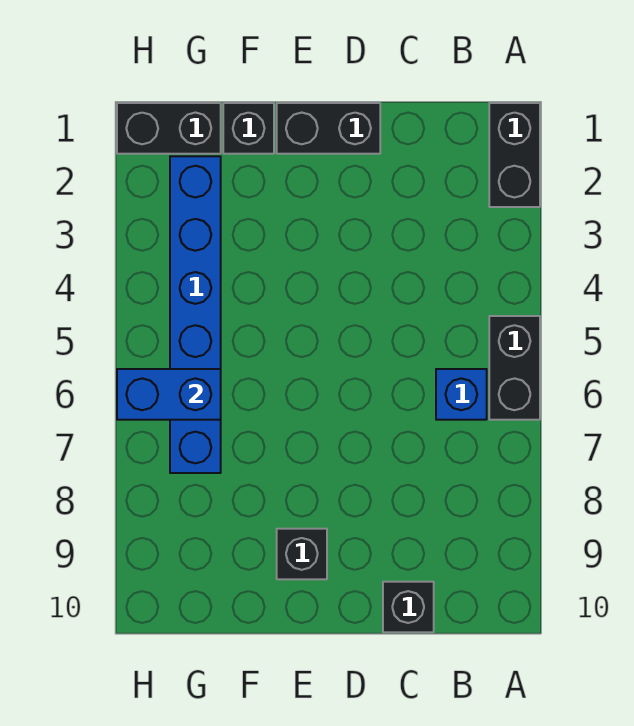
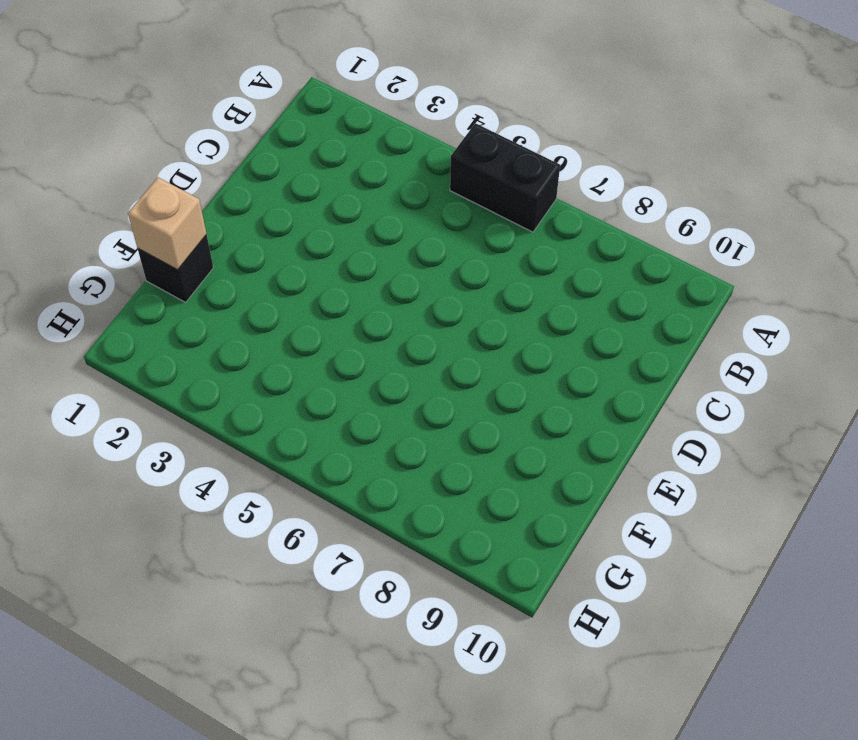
tan 1x1 brick [128,177,206,270] -> none
none -> black 1x2 brick [489,103,540,207]
none -> blue 1x1 brick [436,369,487,420]

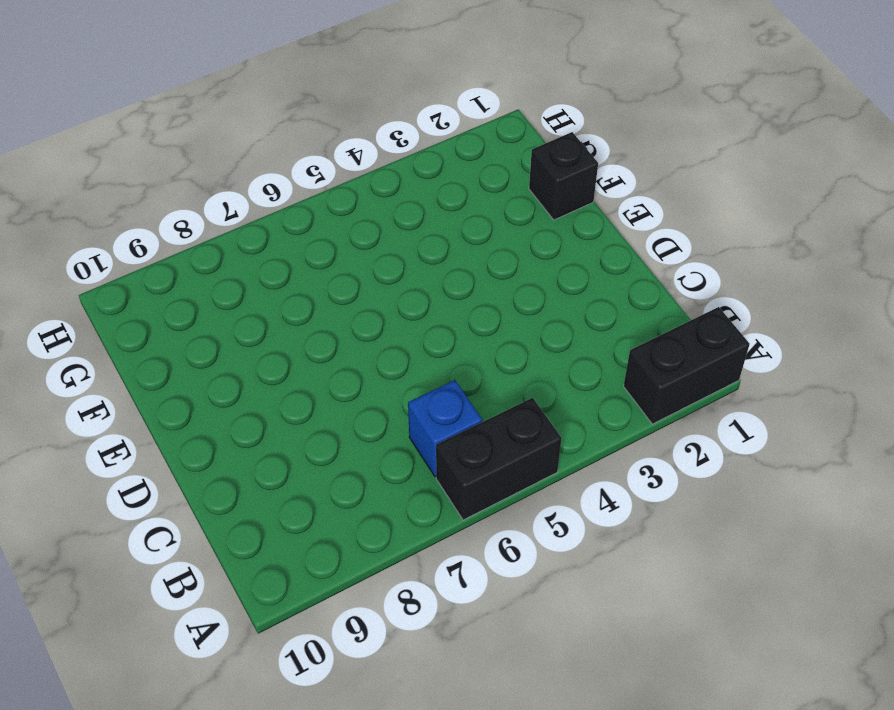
none -> black 1x1 brick [383,582,434,632]
none -> black 1x2 brick [277,103,380,154]

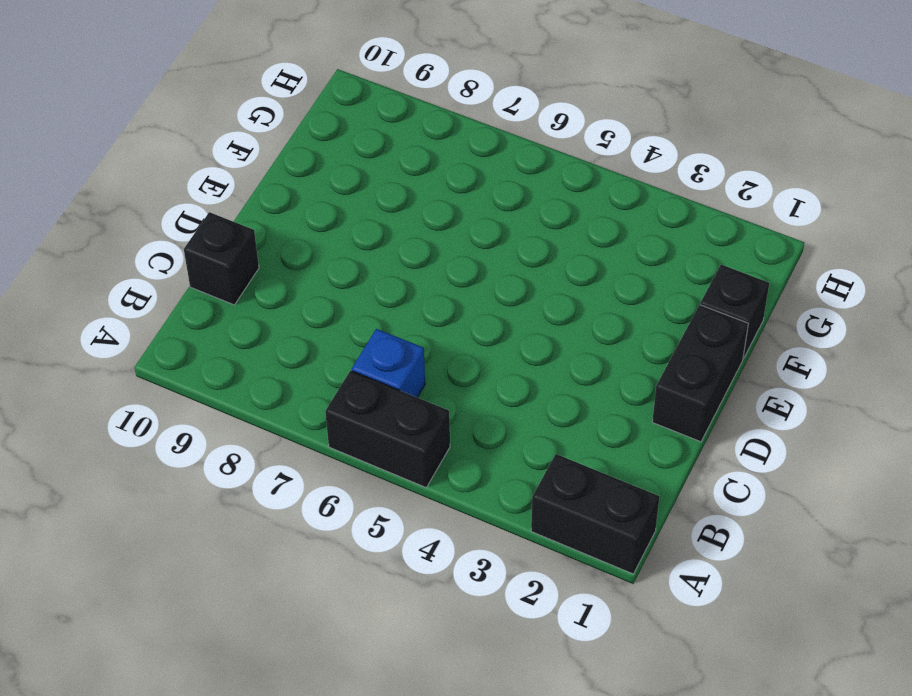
none -> black 1x1 brick [277,529,327,579]
none -> black 1x2 brick [117,103,221,154]

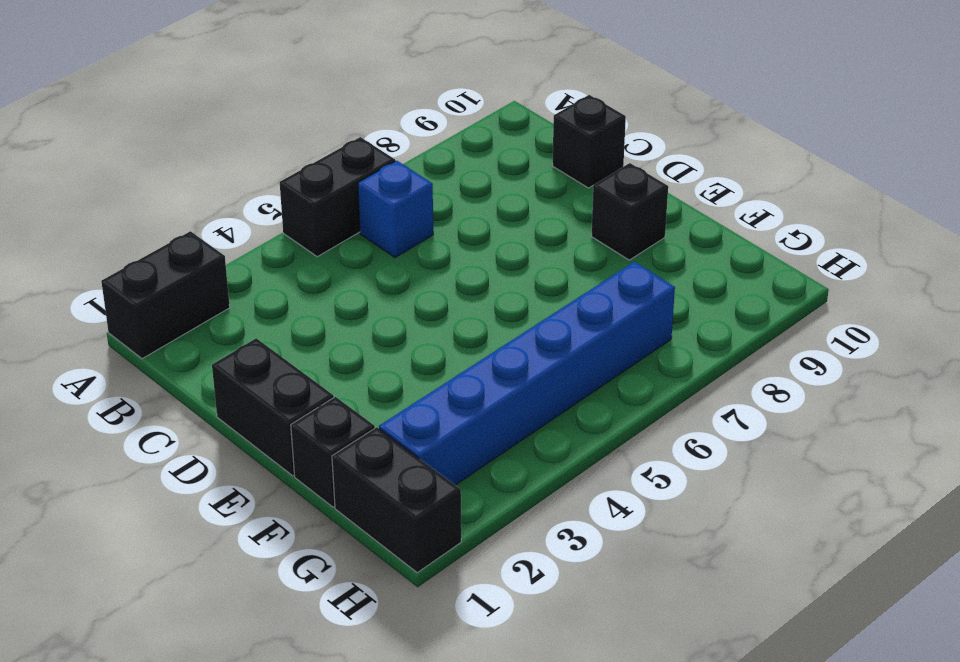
none -> blue 1x2 brick [117,369,221,420]

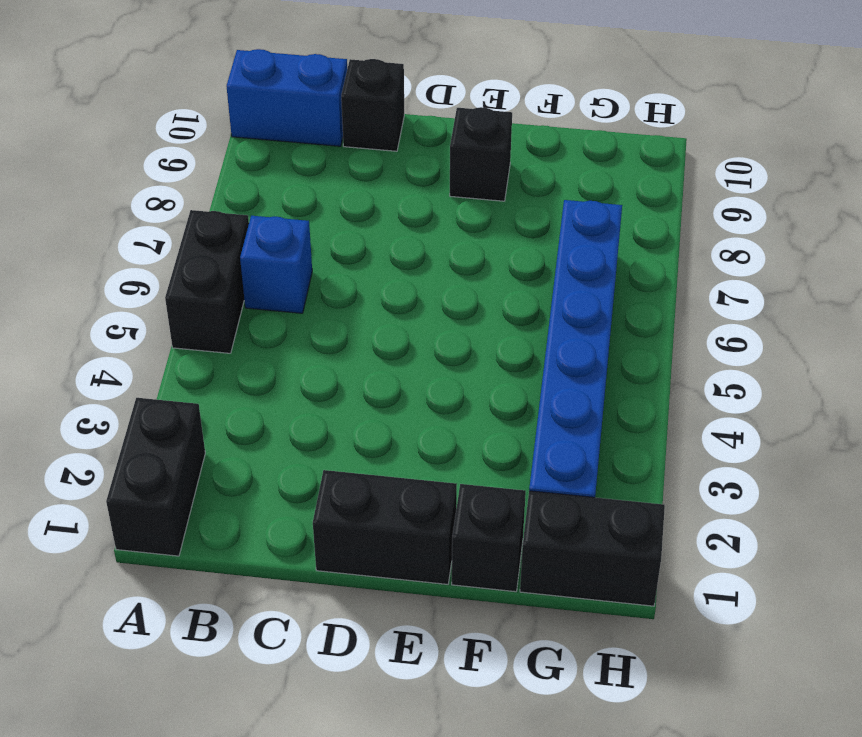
blue 1x2 brick [227,49,347,146] -> blue 1x2 brick moved to [117,369,221,420]

